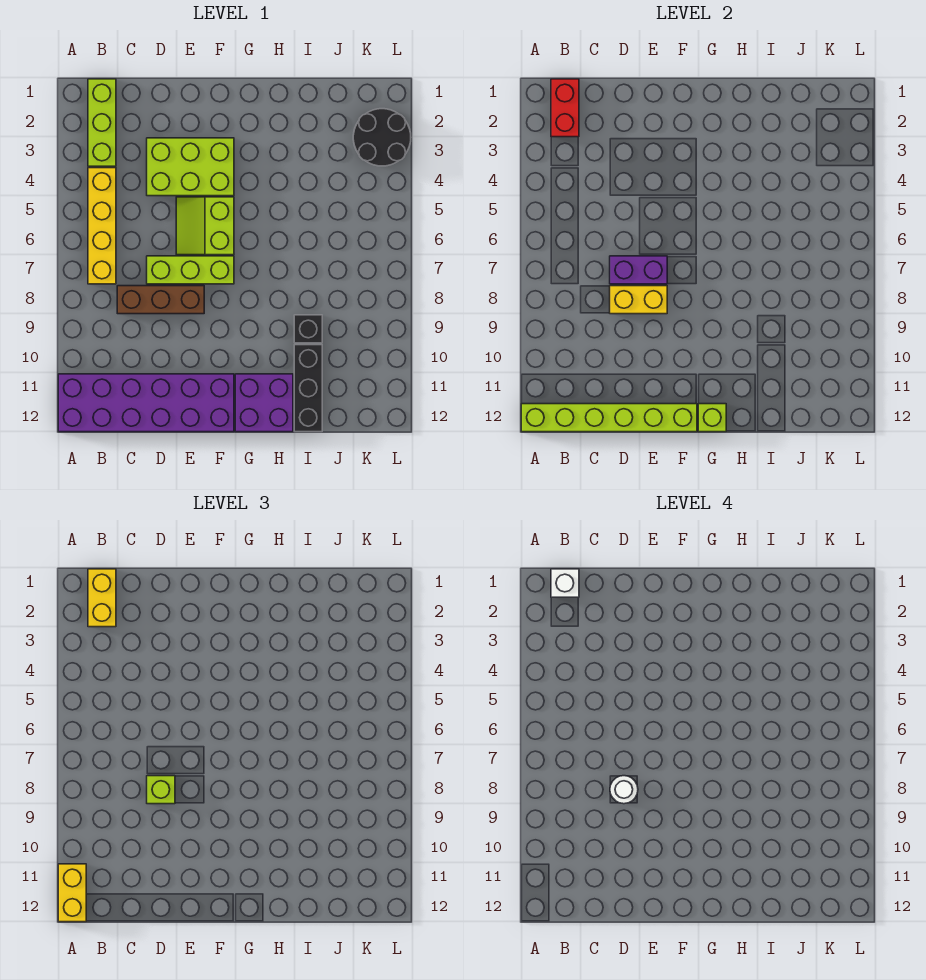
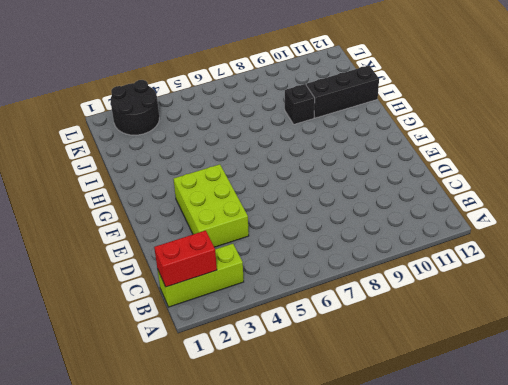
none -> purple 2x6 brick [58,374,234,432]
none -> yellow 1x4 brick [88,168,116,284]
none -> brown 1x3 brick [117,286,204,314]

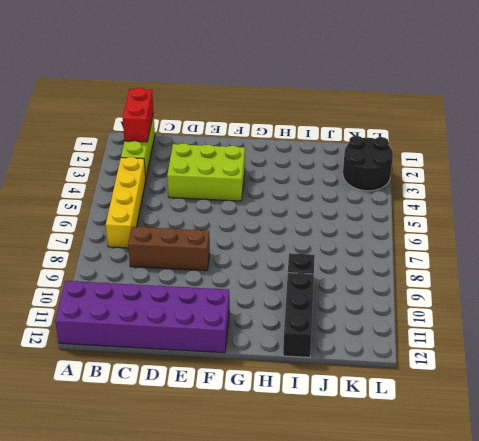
none -> lime 1x3 brick [147,256,234,284]
none -> lime 2x2 slope [176,197,234,255]
none -> purple 2x2 brick [235,374,293,432]

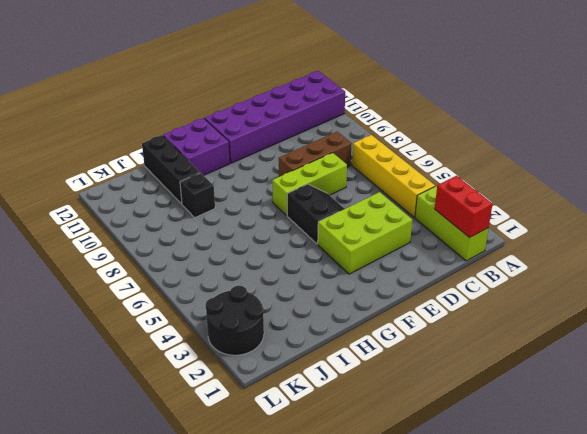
black 2x2 slope [287,184,344,244] -> lime 2x2 slope [176,197,234,255]
none -> lime 1x6 brick [521,404,697,432]
none -> purple 1x2 brick [610,256,667,284]
none -> yellow 1x2 brick [610,286,667,314]

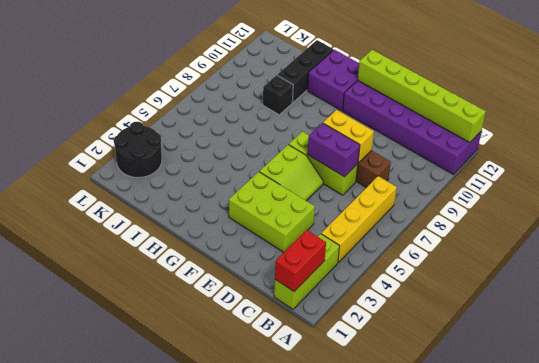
none -> lime 1x1 brick [698,404,726,432]
none -> yellow 1x2 brick [58,864,86,922]
none -> yellow 1x2 brick [88,569,116,627]

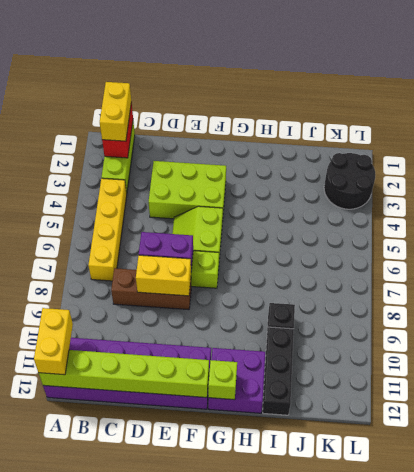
none -> lime 1x1 brick [147,776,175,804]
none -> white 1x1 brick [551,569,579,597]
none -> white 1x1 round brick [610,776,638,804]

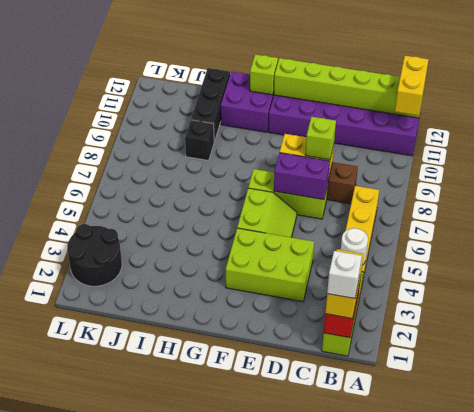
white 1x1 round brick [341,228,368,264] -> white 1x1 round brick moved to [610,776,638,804]

